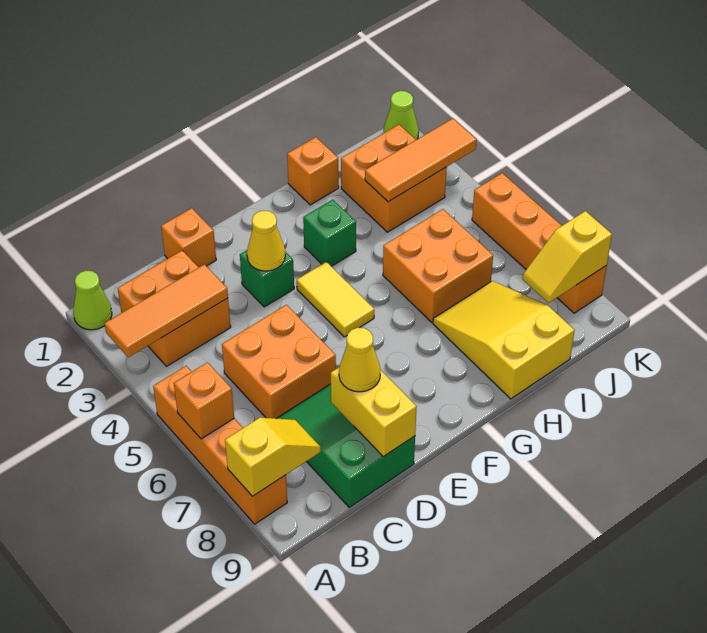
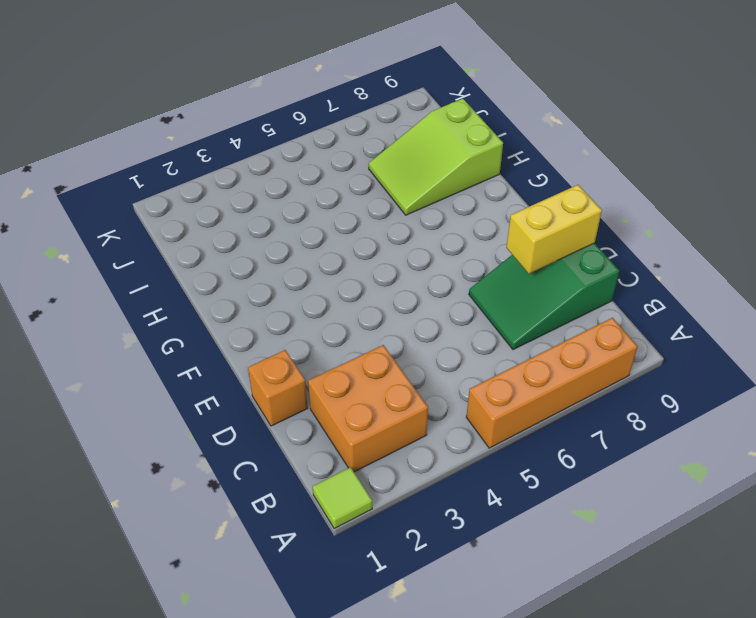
lime 1x1 tile [313,467,372,529] -> lime 1x1 cone [73,270,112,330]
lime 2x3 slope [369,99,503,215] -> yellow 2x3 slope [433,281,575,399]
none -> orange 2x2 brick [222,305,336,418]
none -> green 1x1 brick [240,250,294,307]
none -> yellow 1x2 tile [297,262,374,337]

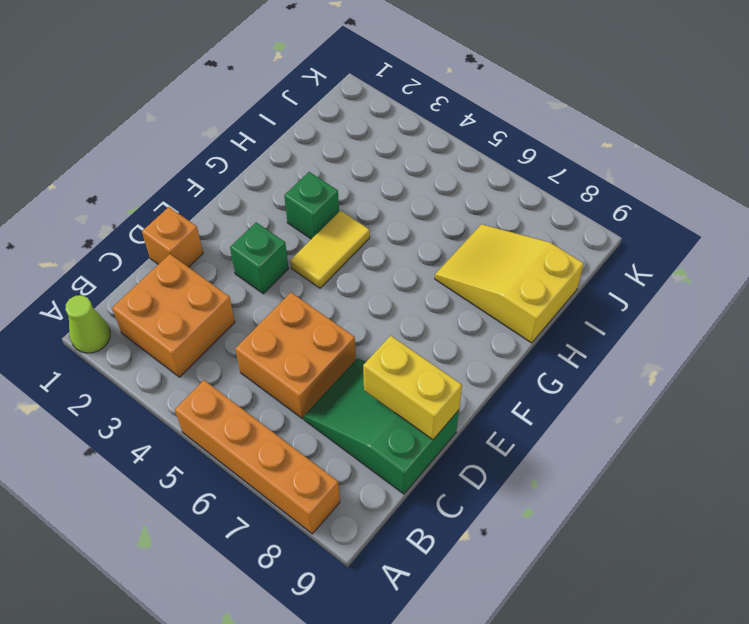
yellow 1x2 tile [290,211,370,288] -> yellow 1x2 tile turned to [297,262,374,337]
none -> orange 1x1 brick [287,137,339,205]
none -> orange 2x2 brick [383,209,493,322]
none -> orange 2x2 brick [341,125,447,232]

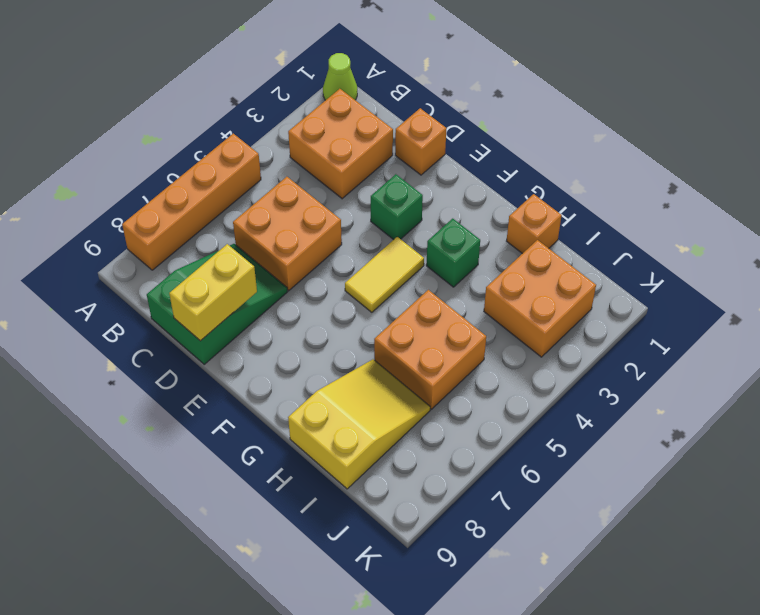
none -> lime 1x1 cone [384,91,419,140]
none -> orange 1x4 brick [472,173,607,313]
none -> orange 1x3 tile [105,264,228,357]

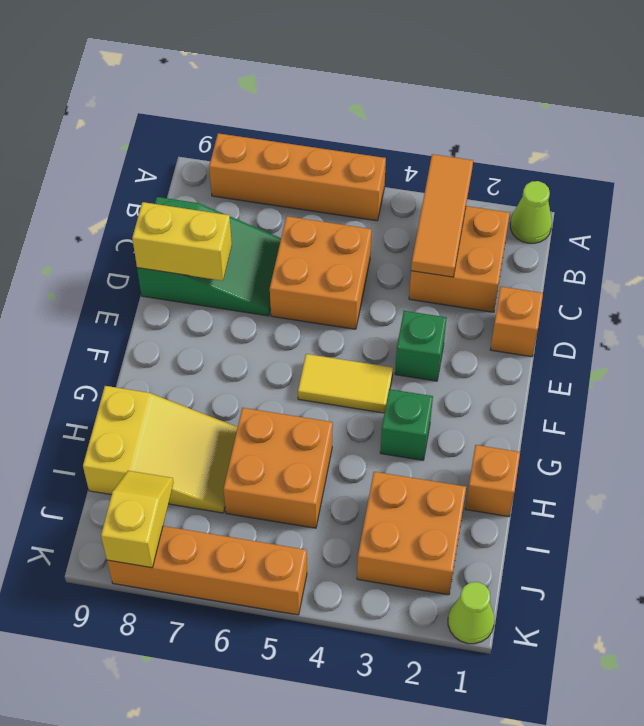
none -> orange 1x1 brick [174,362,234,439]
none -> yellow 1x2 slope [225,417,321,496]
none -> yellow 1x1 cone [247,211,285,271]

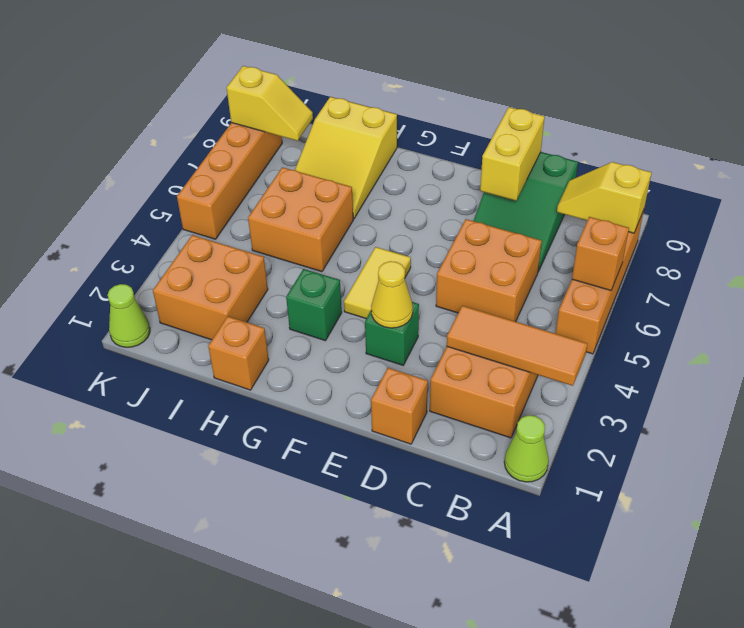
none -> orange 1x3 tile [365,119,477,202]
none -> yellow 1x1 cone [339,328,380,392]

